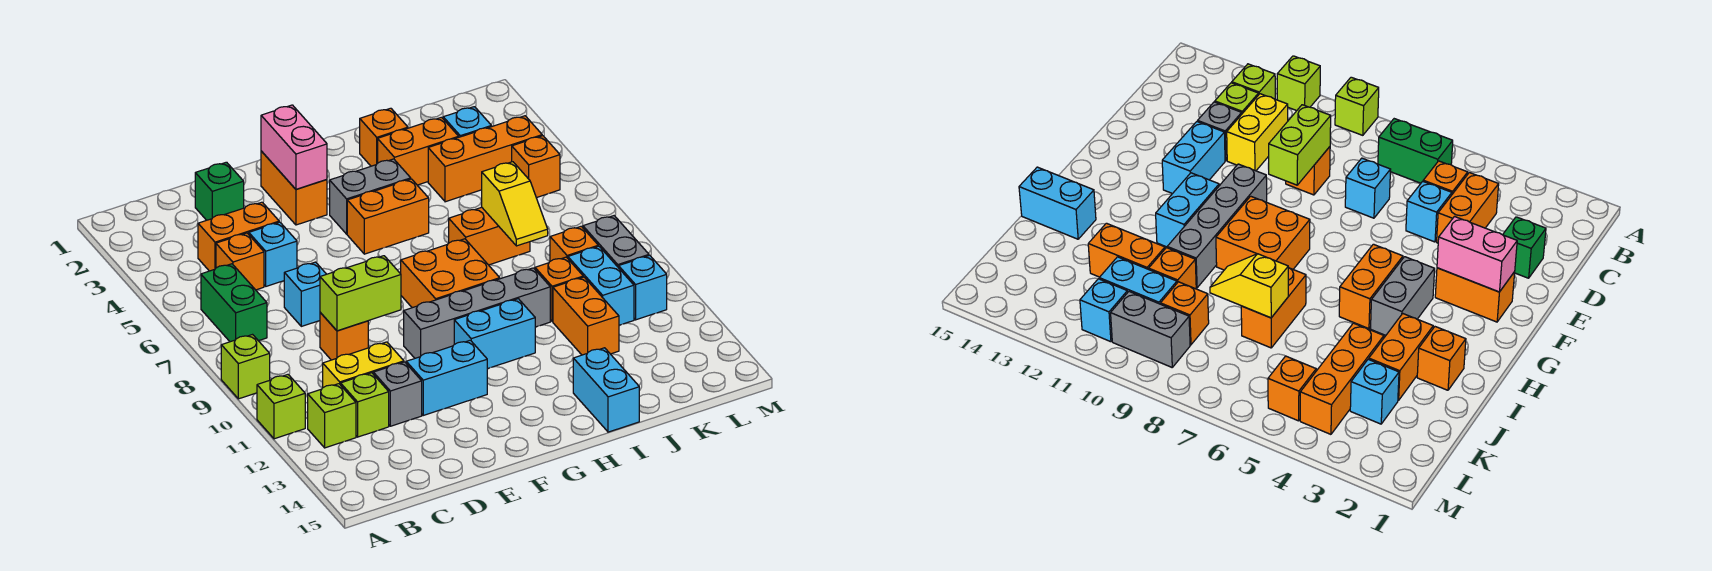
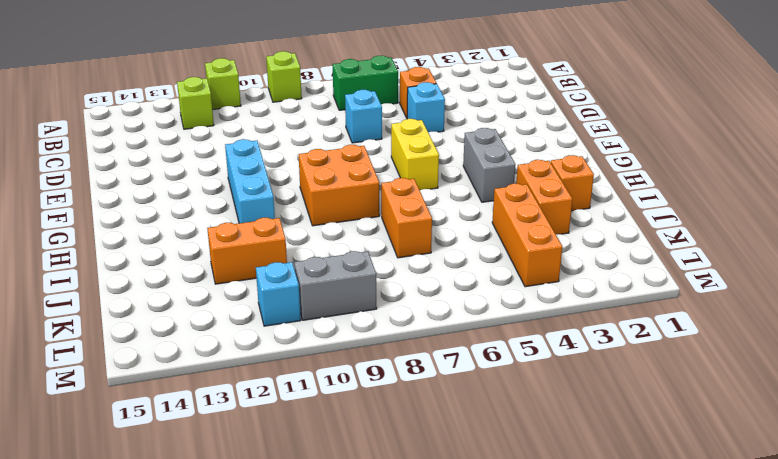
yellow 1x2 brick [391,119,439,190] -> yellow 1x2 brick moved to [323,342,404,388]
cyan 1x3 brick [225,139,275,223] -> cyan 1x2 brick [454,299,535,369]
none -> orange 1x2 brick [198,202,279,271]
none -> lime 1x1 brick [341,373,389,437]
none -> green 1x1 brick [195,162,244,220]
none -> orange 1x1 brick [320,313,368,360]

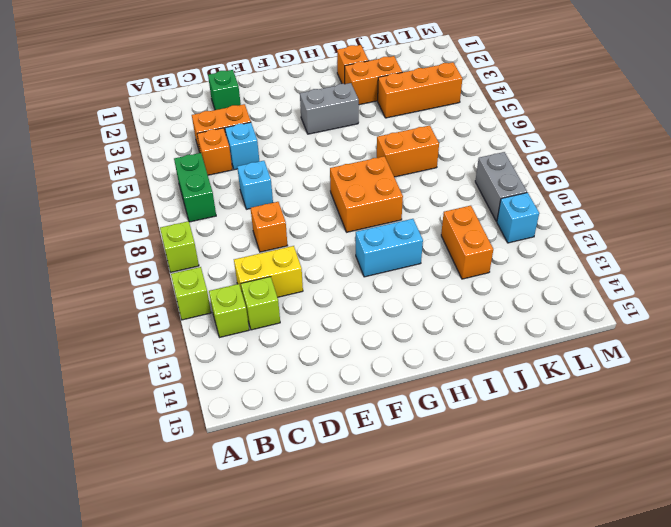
none -> grey 1x1 brick [373,362,422,426]
none -> cyan 1x2 brick [406,340,487,415]
none -> orange 1x2 brick [261,151,327,225]
none -> grey 1x4 brick [404,268,550,358]

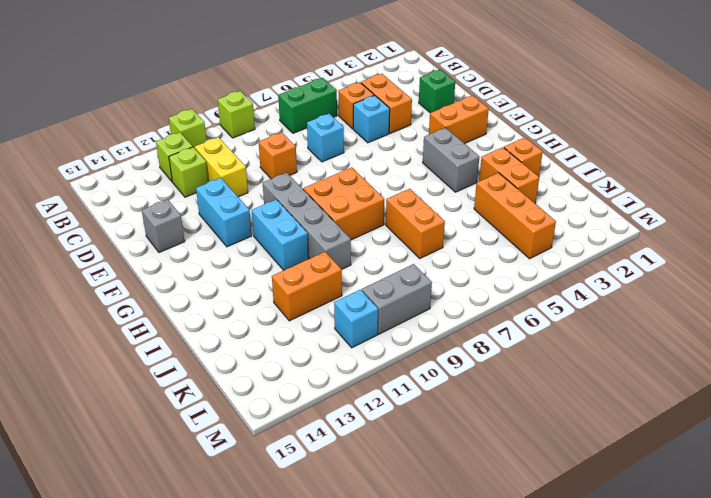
grey 1x1 brick [142,199,185,252] -> grey 1x1 brick moved to [373,362,422,426]
none -> orange 1x2 brick [347,179,429,254]
none -> cyan 1x2 brick [573,348,639,432]
none -> orange 1x1 brick [535,257,583,321]
none -> cyan 1x1 brick [443,107,492,137]

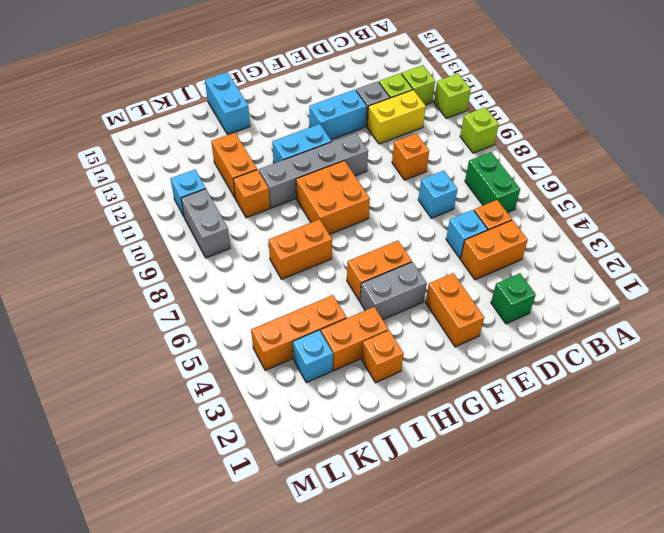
none -> orange 1x1 brick [550,226,598,261]
none -> cyan 1x2 brick [568,246,634,325]
none -> orange 1x1 brick [512,136,560,198]
none -> lime 1x2 brick [320,256,401,331]

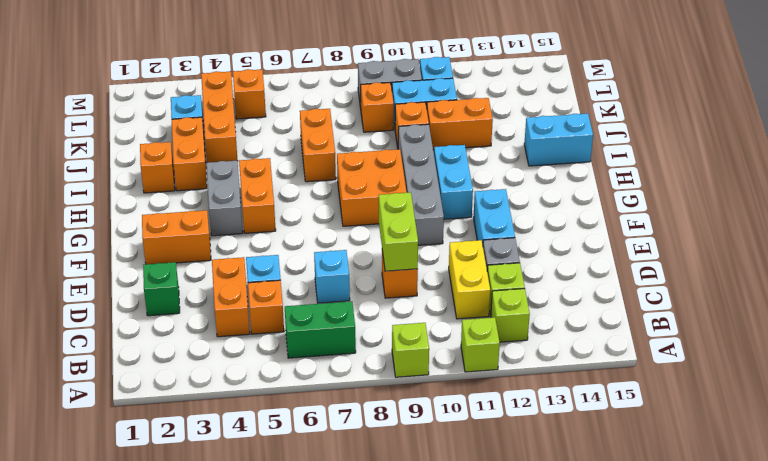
none -> pink 1x2 brick [261,105,327,189]
none -> yellow 1x2 slope [482,162,548,246]

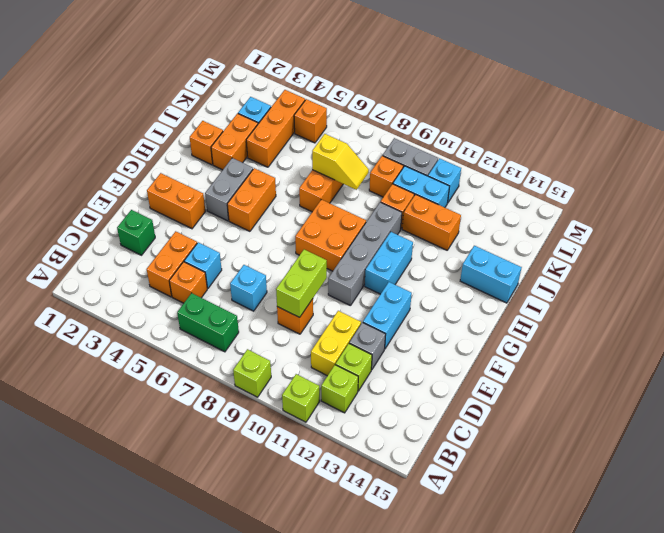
none -> pink 1x2 brick [261,105,327,189]

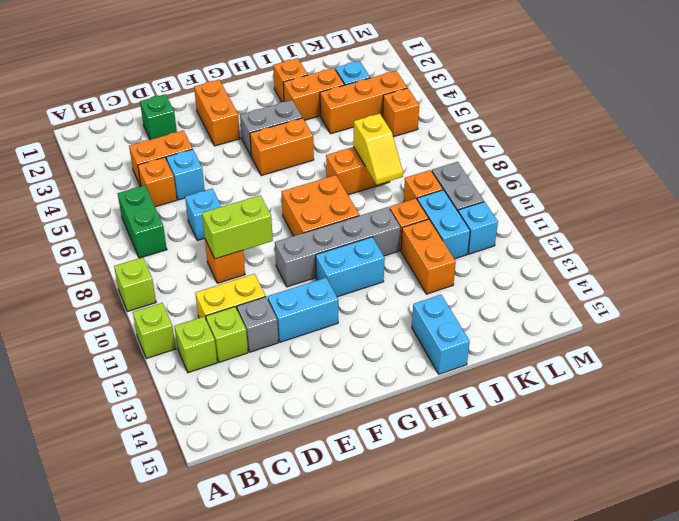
none -> pink 1x2 brick [261,105,327,189]

